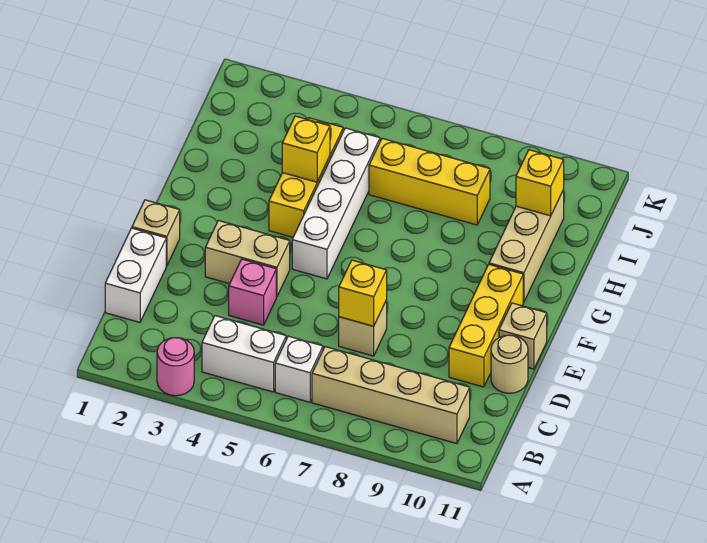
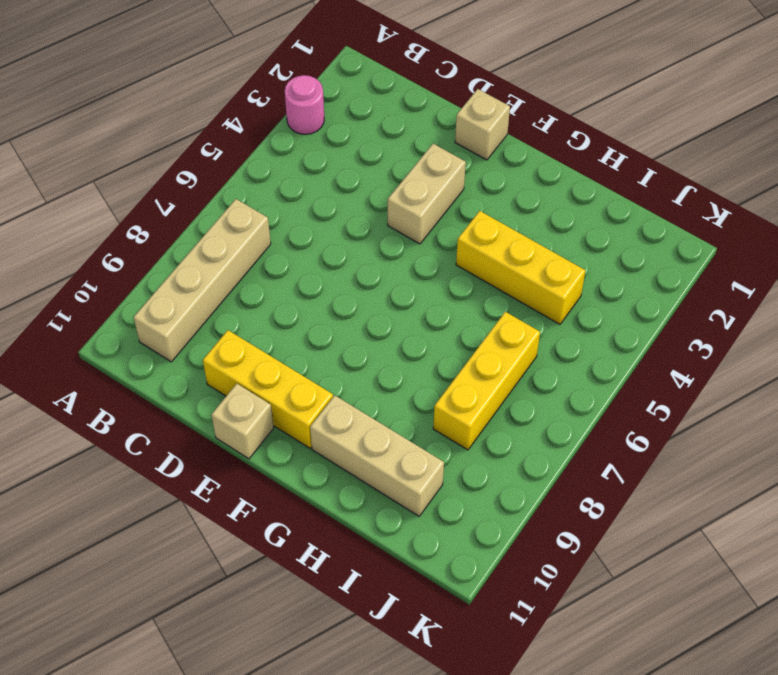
none -> white 1x2 brick [202,316,286,392]
none -> white 1x1 brick [275,336,323,402]
none -> white 1x2 brick [105,228,166,322]

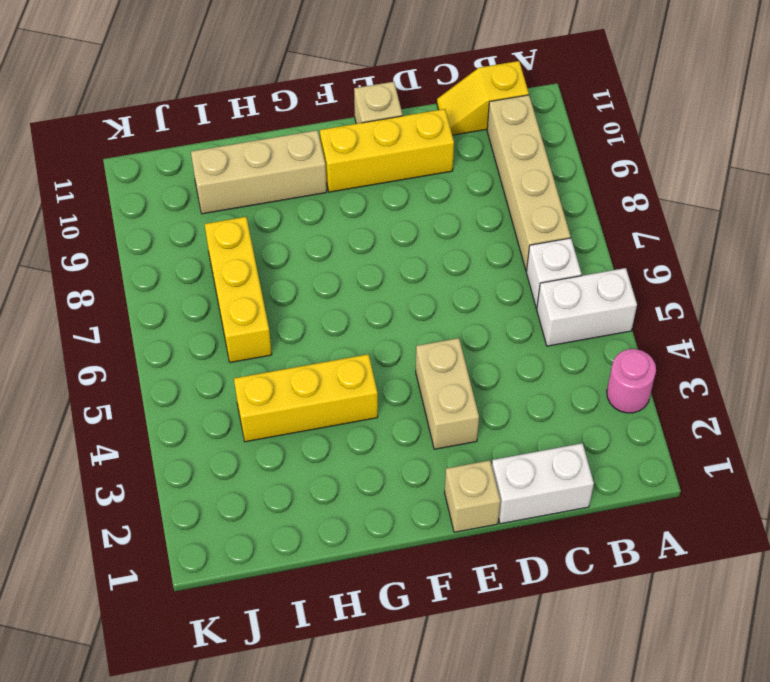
white 1x2 brick [537,268,637,346] -> white 1x2 brick turned to [202,316,286,392]
yellow 1x2 slope [437,61,529,135] -> none
none -> pink 1x1 brick [229,259,276,325]
none -> tan 1x1 brick [339,300,387,356]
none -> tan 1x1 round brick [491,335,528,393]

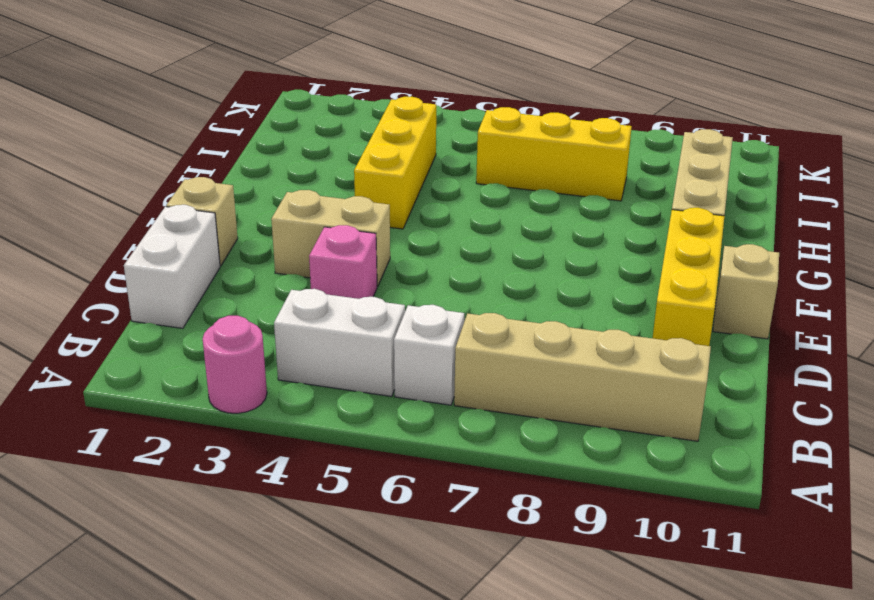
none -> tan 1x1 brick [339,300,387,356]
none -> tan 1x1 round brick [491,335,528,393]
none -> white 1x4 brick [292,128,380,279]

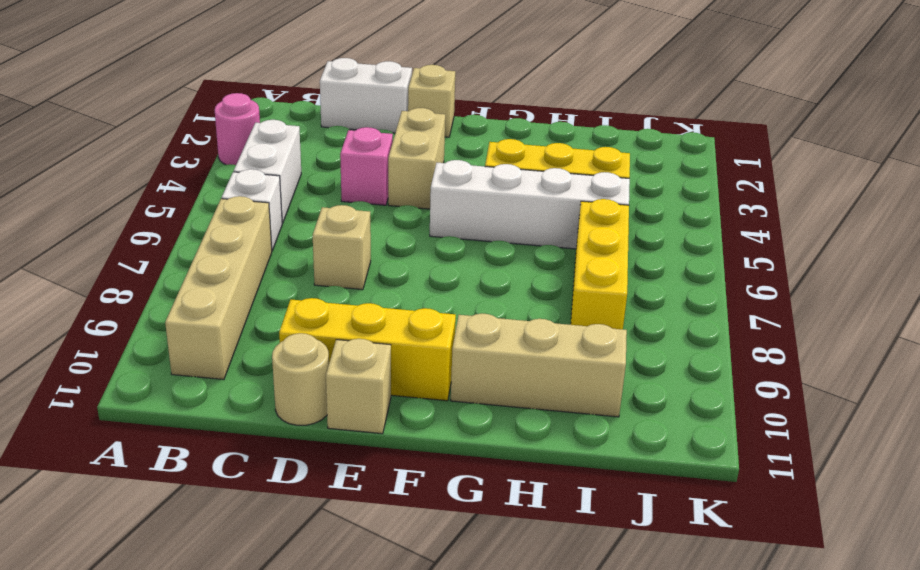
none -> yellow 1x1 brick [339,260,387,326]
none -> yellow 1x1 brick [282,116,330,182]
none -> yellow 1x1 brick [516,150,564,216]

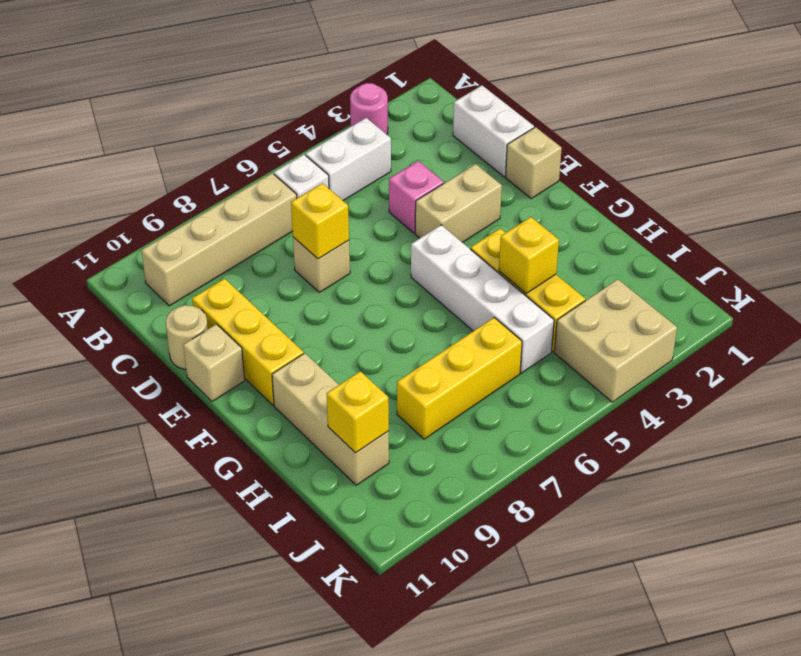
tan 2x2 brick [554,279,677,402] -> none

